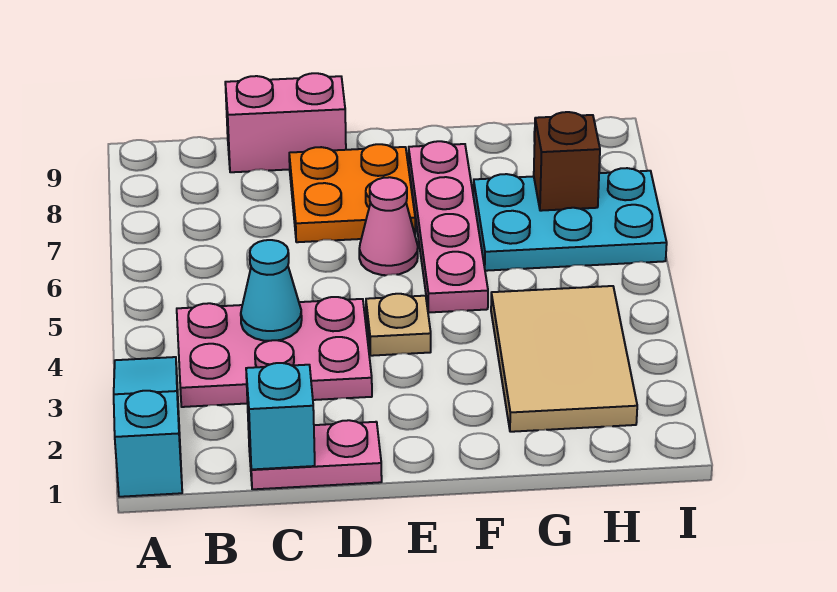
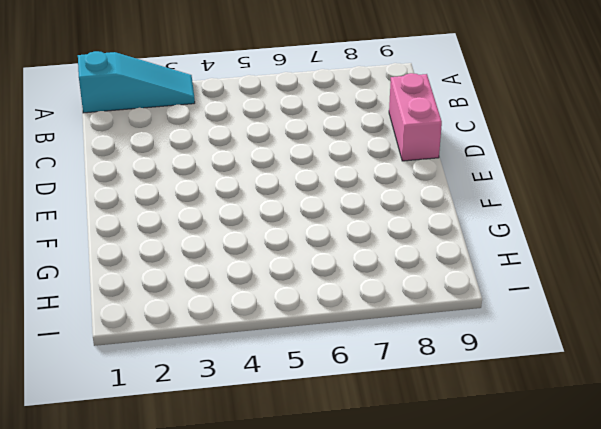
none -> pink 2x3 plate [177,297,372,407]
none -> pink 1x2 plate [249,420,382,489]
none -> orange 2x2 plate [289,144,415,242]

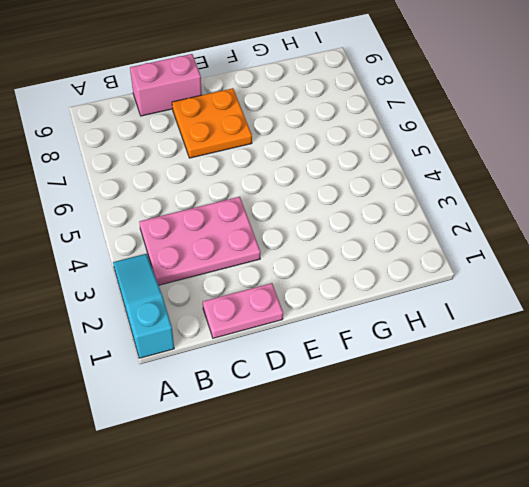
none -> tan 1x1 plate [366,294,431,356]
none -> pink 1x1 cone [359,177,418,275]
none -> pink 1x4 plate [409,141,488,312]

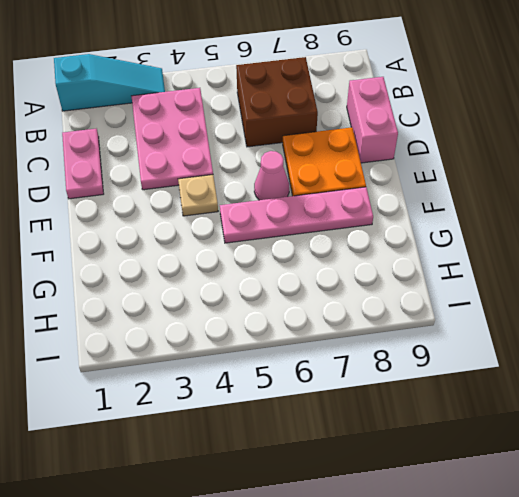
brown 2x2 brick [236,57,318,147] -> none
none -> tan 2x3 tile [491,286,637,432]
none -> cyan 2x3 plate [473,168,667,271]
none -> cyan 1x1 brick [246,363,315,470]

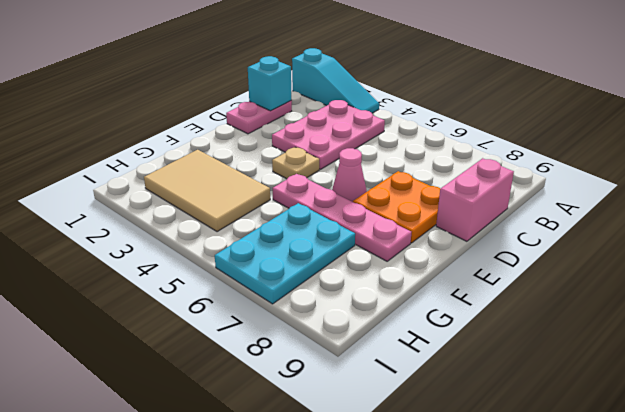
none -> cyan 1x1 cone [241,240,302,341]
none -> brown 1x1 brick [534,112,600,211]

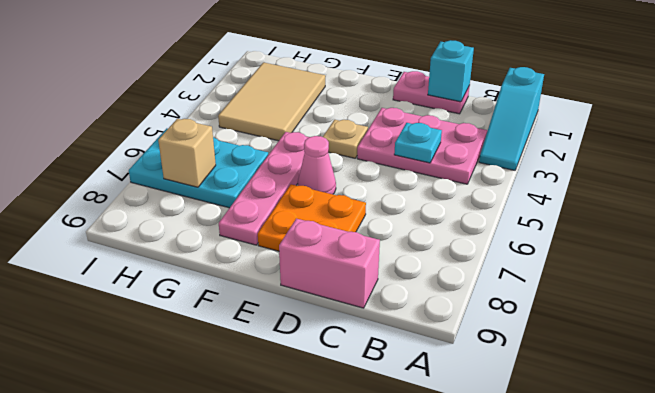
cyan 1x1 plate [394,123,442,163] -> cyan 1x1 cone [241,240,302,341]
tan 1x1 brick [158,119,216,187] -> brown 1x1 brick [534,112,600,211]

